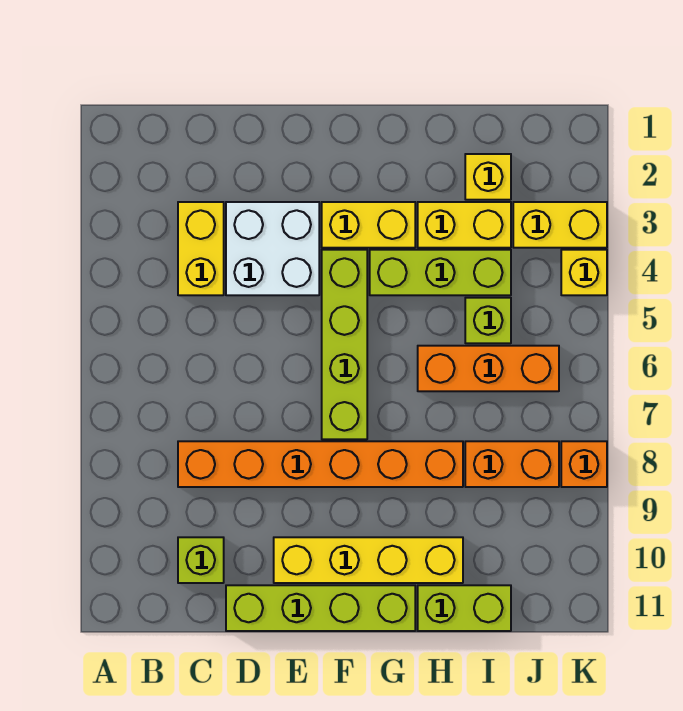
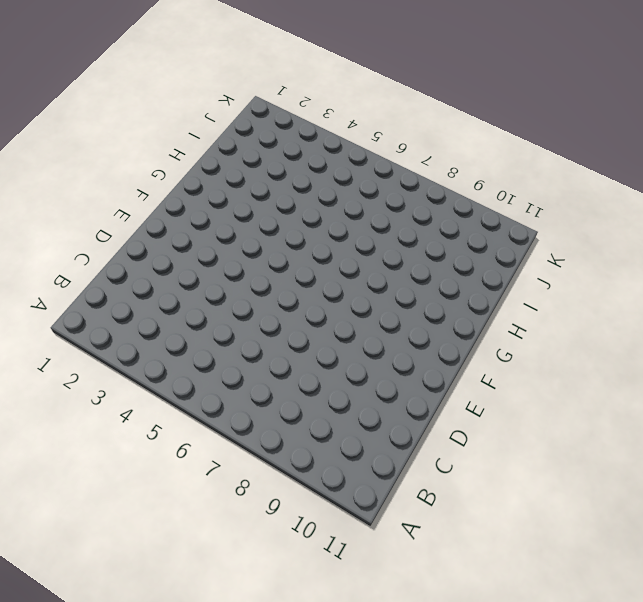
none -> yellow 1x2 brick [178,202,224,295]
none -> orange 1x6 brick [178,441,463,487]
none -> lime 1x1 brick [178,537,224,583]

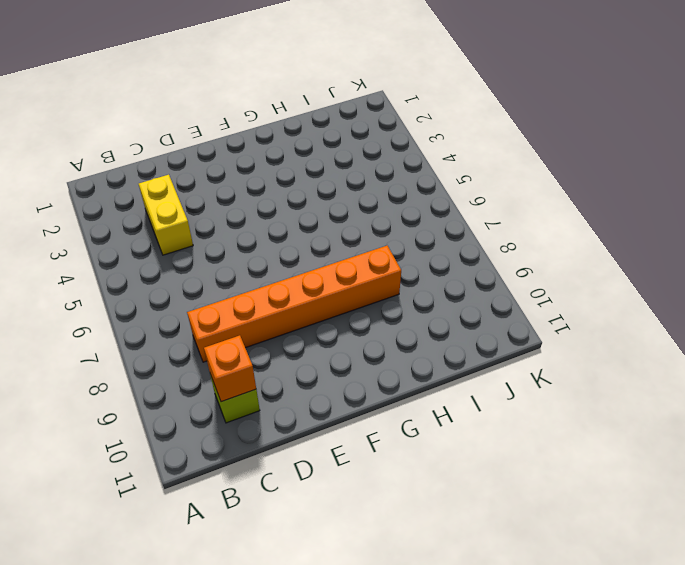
orange 1x1 brick [204,335,256,402] -> orange 1x1 brick moved to [561,441,607,487]
none -> white 2x2 brick [226,202,319,295]
none -> lime 1x4 brick [226,585,415,631]
none -> yellow 1x4 brick [274,537,463,583]

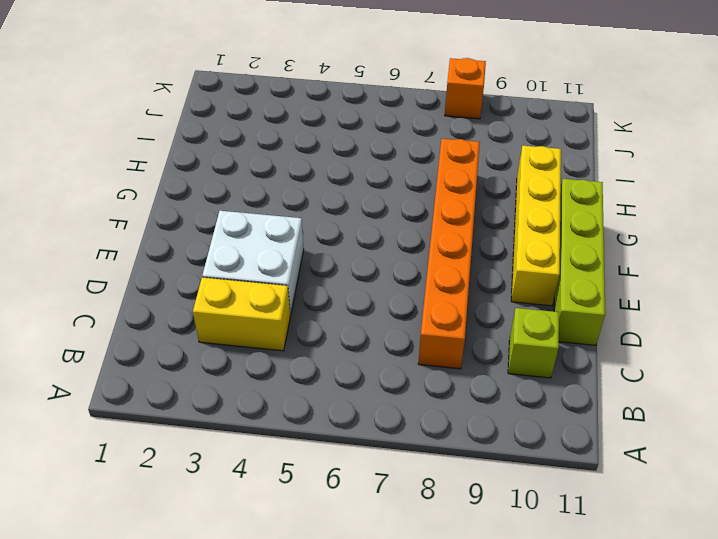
none -> yellow 1x2 brick [322,202,415,248]
none -> lime 1x4 brick [322,250,367,439]
none -> lime 1x3 brick [370,250,511,295]

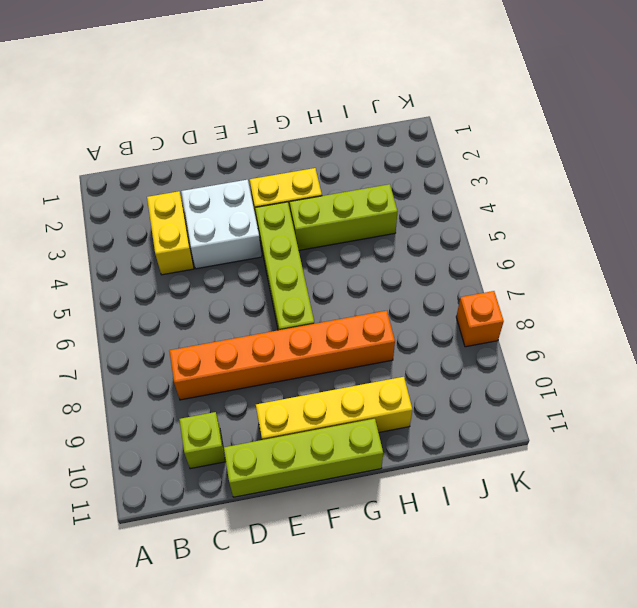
none -> yellow 1x2 brick [418,202,511,248]
none -> orange 1x3 brick [418,346,559,391]
none -> lime 1x2 brick [418,585,511,631]

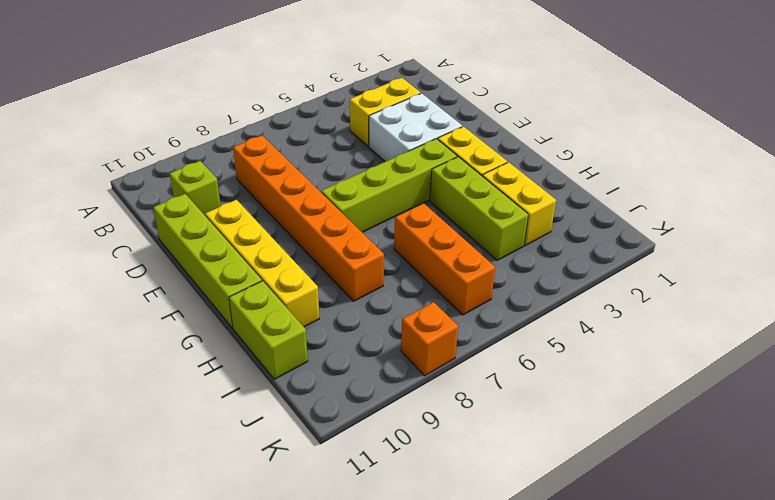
none -> yellow 1x1 brick [465,154,511,200]
none -> lime 1x1 brick [465,298,511,343]
none -> orange 1x2 brick [465,441,559,487]

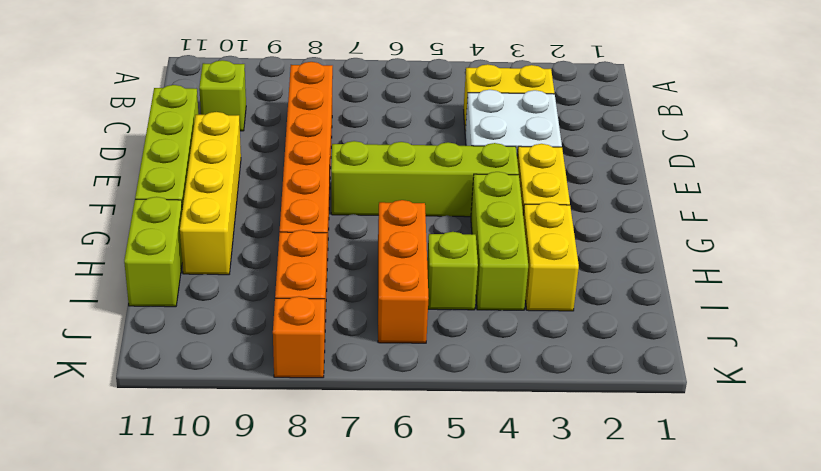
none -> yellow 1x1 brick [465,154,511,200]
none -> yellow 1x2 brick [513,202,607,248]
none -> yellow 1x1 brick [561,250,607,295]

